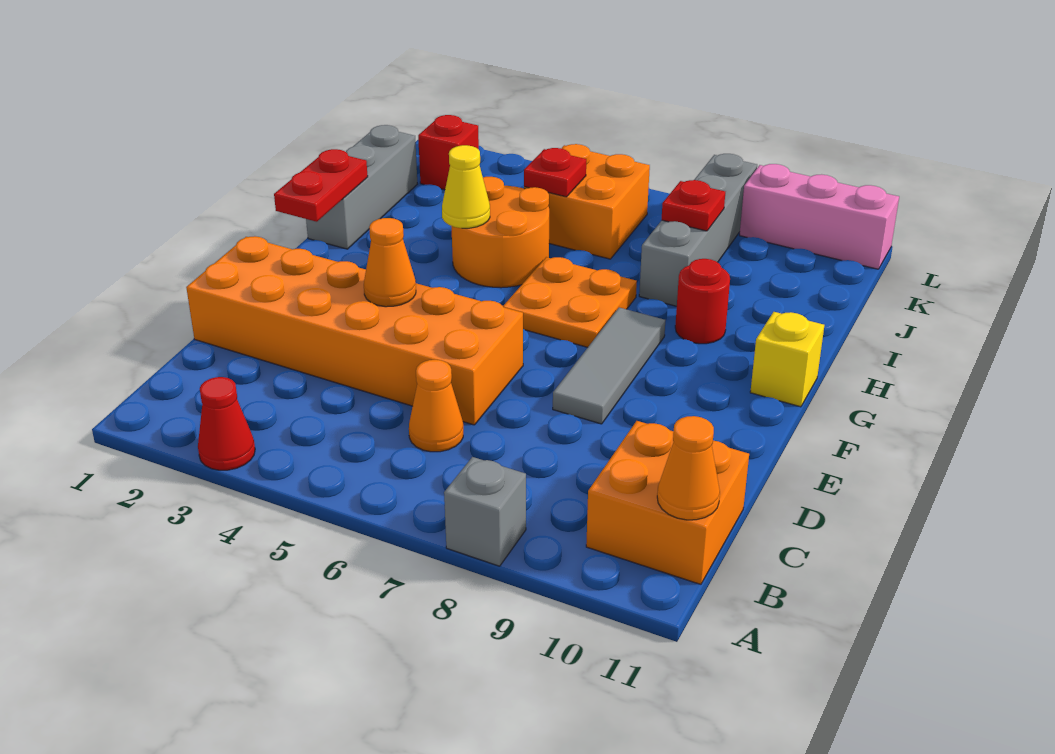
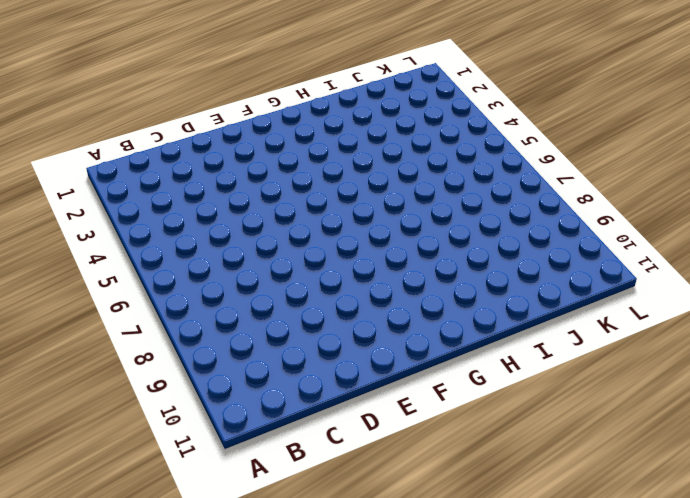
none -> red 1x1 cone [198,377,255,470]
none -> grey 1x1 brick [444,457,526,566]
none -> orange 2x2 brick [586,421,749,584]

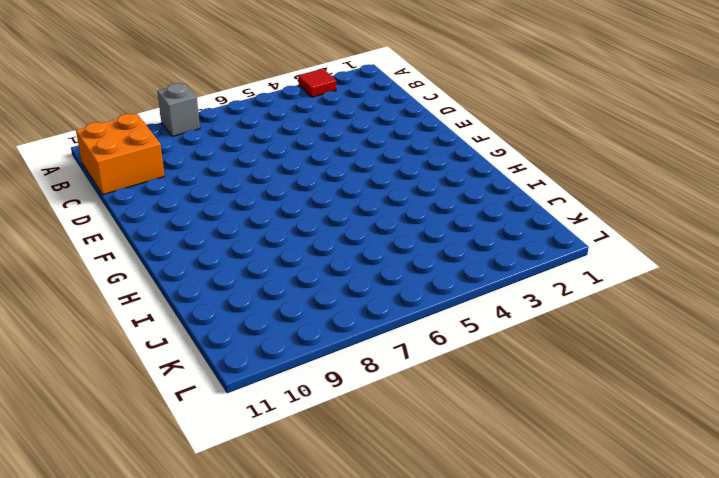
red 1x1 tile [298,69,336,97] -> red 1x1 cone [198,377,255,470]
none -> orange 1x1 cone [409,360,463,452]
none -> orange 2x6 brick [186,236,523,425]
none -> grey 1x3 tile [553,308,665,424]

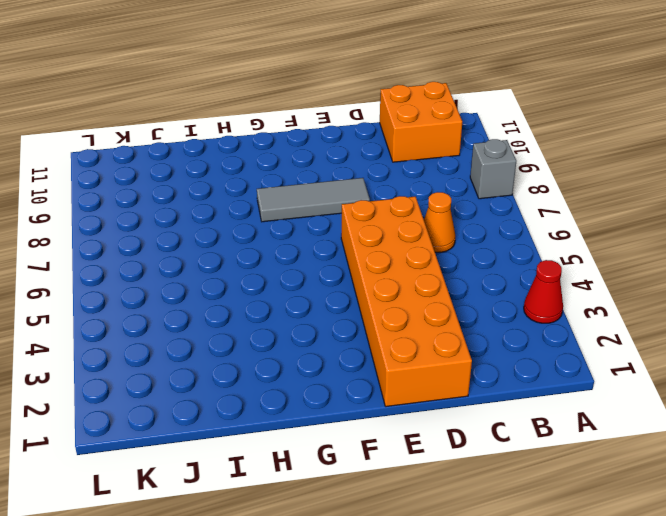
none -> orange 2x2 plate [503,257,637,347]
none -> yellow 1x1 brick [750,312,824,407]
none -> grey 1x3 brick [306,125,417,249]

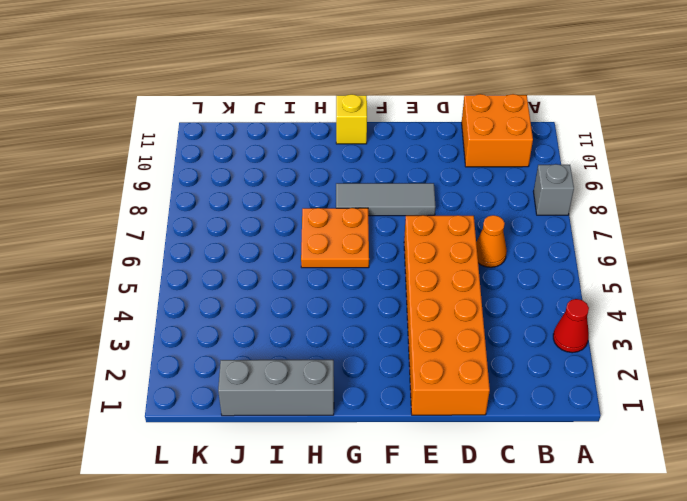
none -> orange 2x2 round brick [451,177,549,288]
none -> red 1x1 round brick [675,259,730,344]
none -> grey 1x4 brick [639,154,757,306]

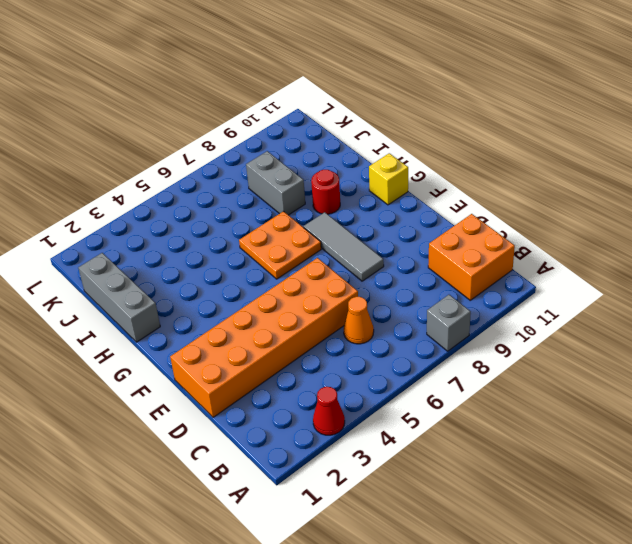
grey 1x2 brick [246,151,305,215] -> grey 1x4 brick [639,154,757,306]
none -> orange 2x2 round brick [451,177,549,288]
none -> orange 2x2 brick [524,144,650,259]
none -> red 1x1 brick [418,115,479,190]

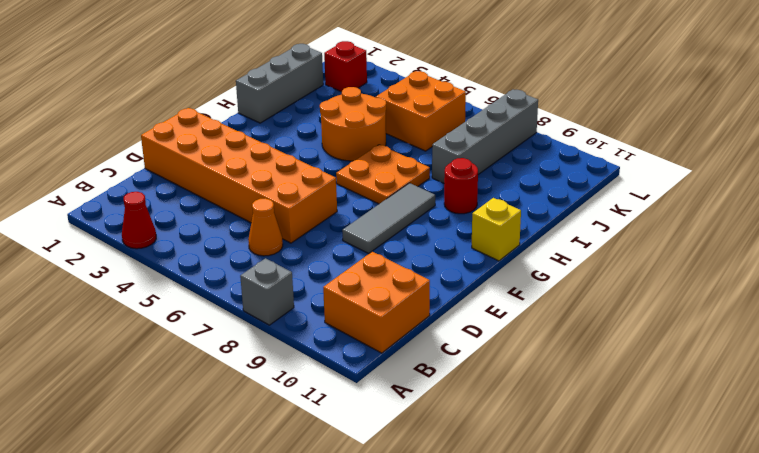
none -> pink 1x3 brick [740,164,899,269]
none -> orange 1x1 cone [657,416,720,520]
none -> orange 1x1 cone [364,218,416,307]

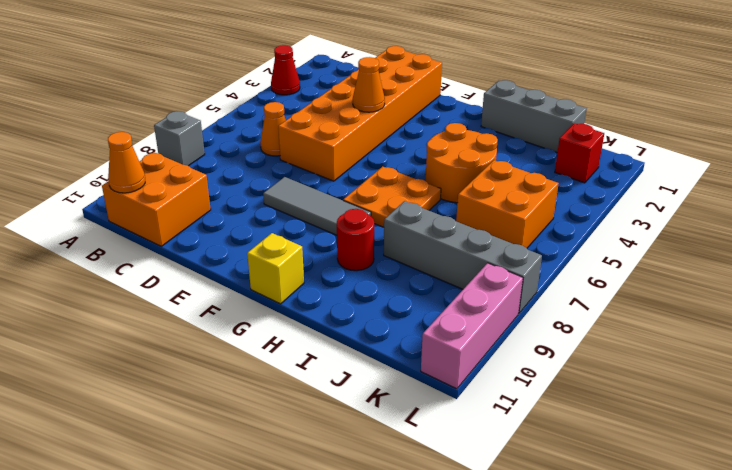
none -> red 1x2 plate [274,149,368,222]
none -> yellow 1x1 cone [442,145,490,228]
none -> red 1x1 plate [524,148,586,197]

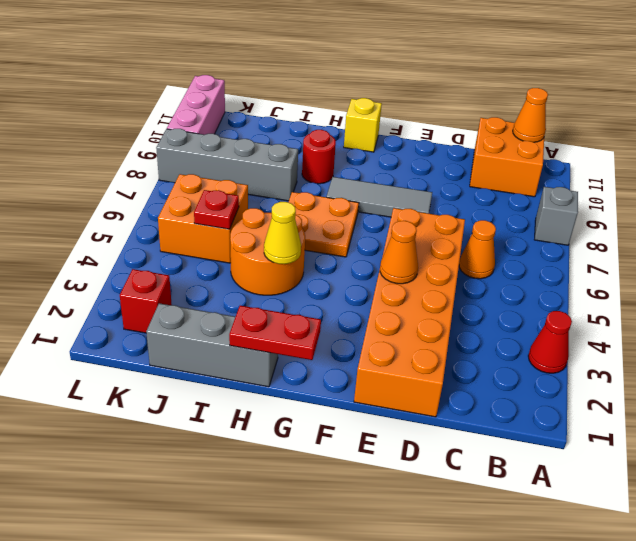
none -> red 1x1 plate [662,180,726,231]

